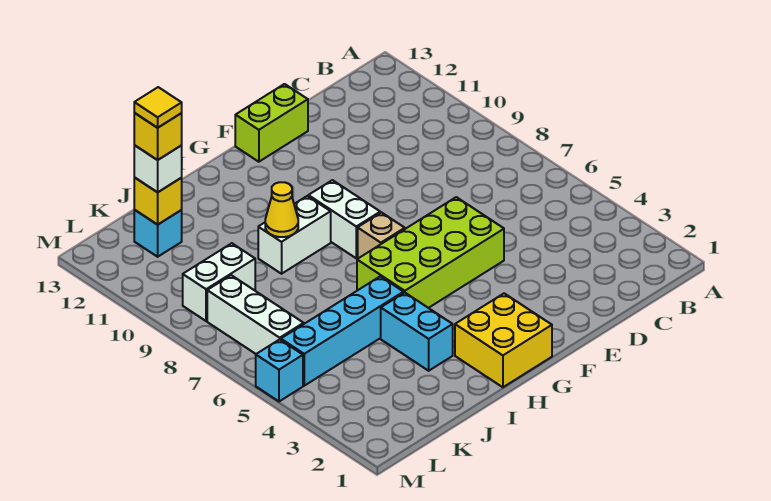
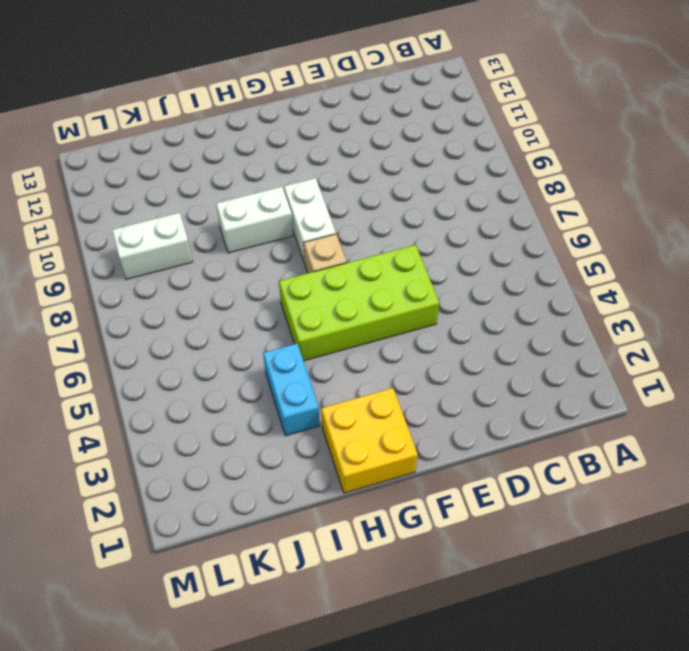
none -> lime 1x2 brick [235,84,308,162]
none -> cyan 1x4 brick [281,276,404,386]
none -> cyan 1x1 brick [134,210,182,257]

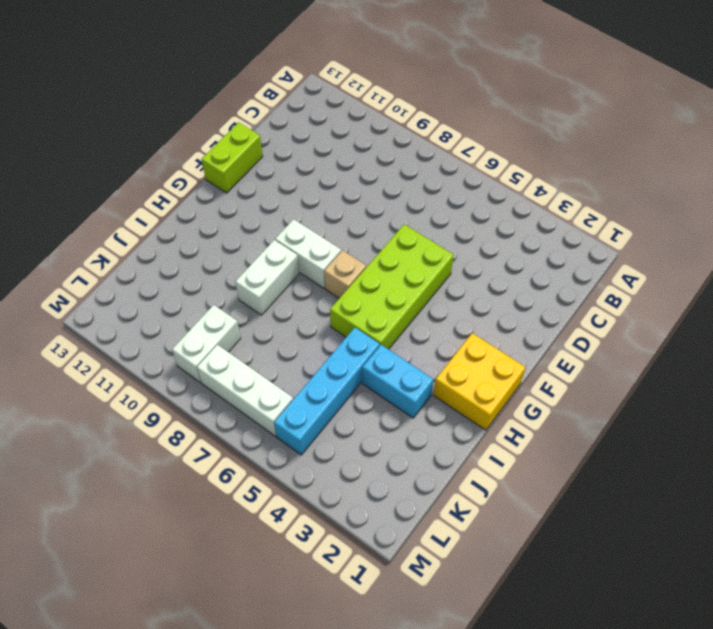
none -> cyan 1x1 brick [134,210,182,257]
none -> cyan 1x1 brick [256,339,303,401]
none -> yellow 1x1 cone [265,182,298,237]

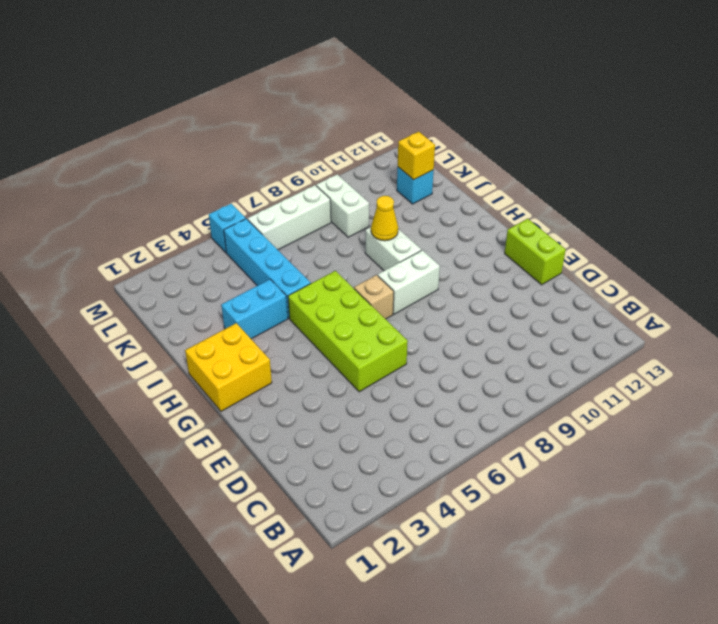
none -> white 1x1 brick [134,145,182,192]
none -> yellow 1x1 brick [134,113,182,160]
none -> yellow 1x1 tile [134,87,182,128]

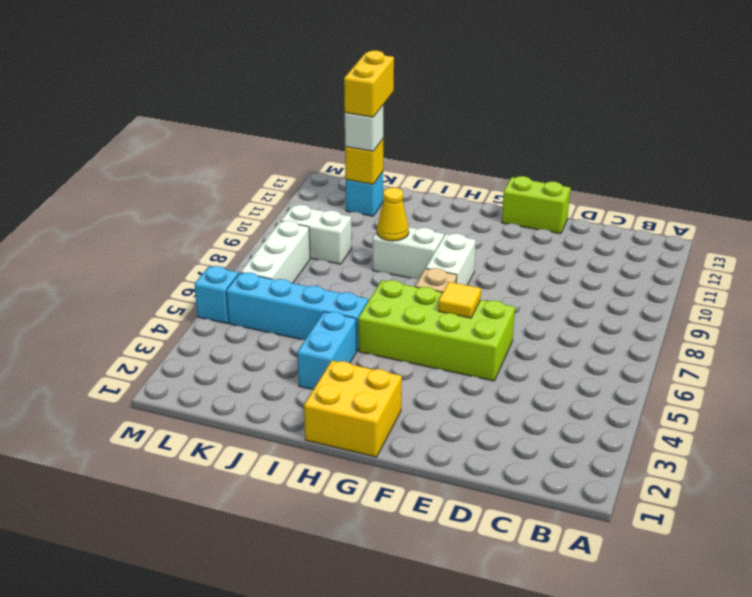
yellow 1x1 tile [438,282,481,318] -> yellow 1x1 tile moved to [134,87,182,128]
yellow 1x2 brick [344,51,394,117] -> yellow 1x1 brick [134,113,182,160]

